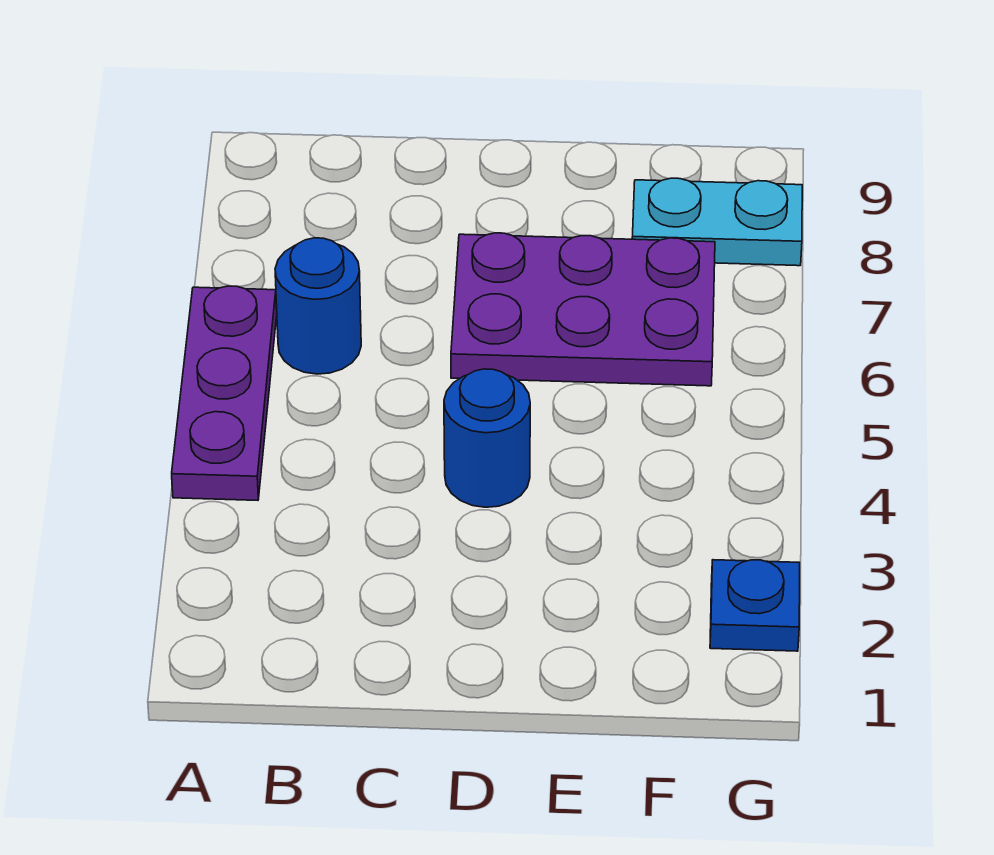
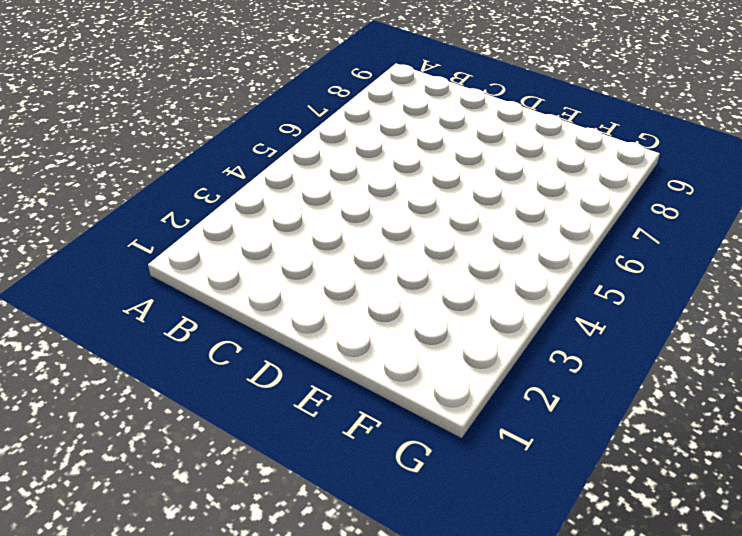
none -> purple 1x3 plate [172,286,277,500]
none -> blue 1x1 round brick [275,238,361,374]

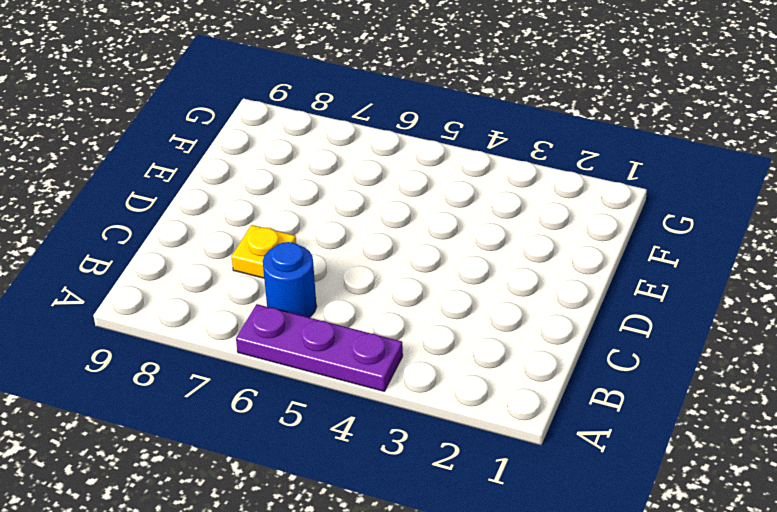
yellow 1x1 plate [232,225,296,278] -> none
none -> blue 1x1 round brick [444,369,530,507]
none -> purple 2x3 plate [451,233,715,386]

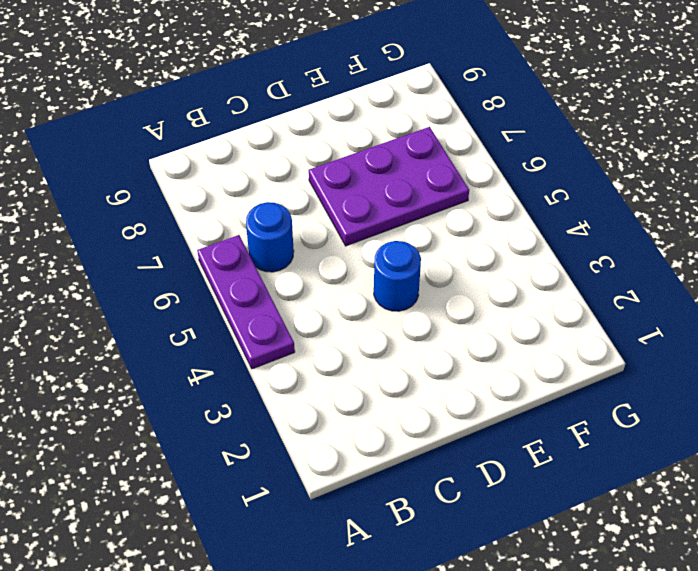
none -> cyan 1x2 plate [632,178,802,266]
none -> blue 1x1 plate [710,560,800,651]

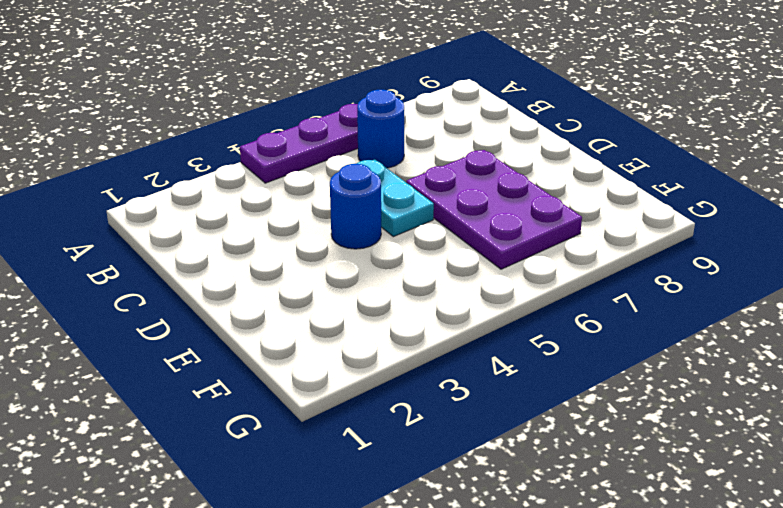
cyan 1x2 plate [357,159,434,237] -> cyan 1x2 plate moved to [632,178,802,266]
none -> blue 1x1 plate [710,560,800,651]

